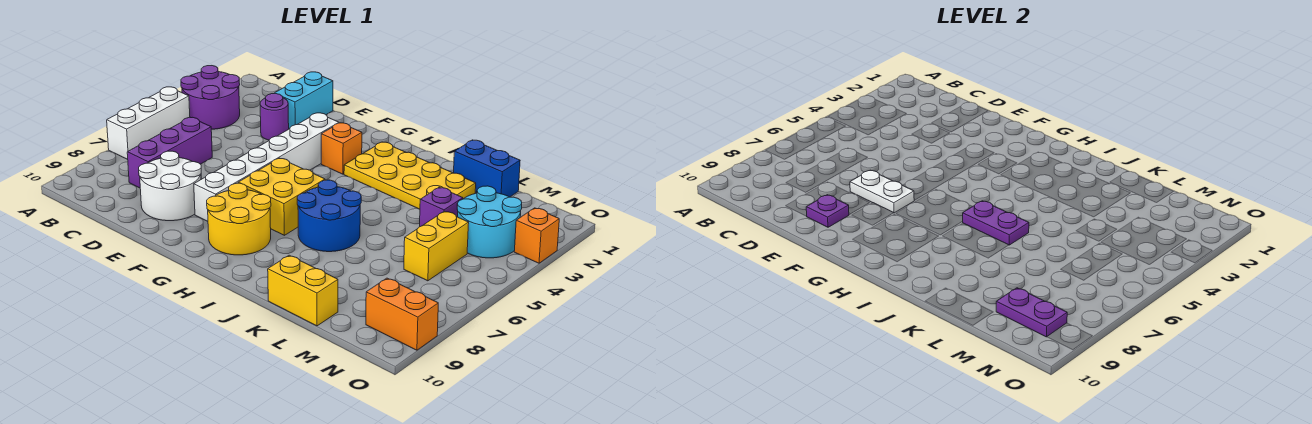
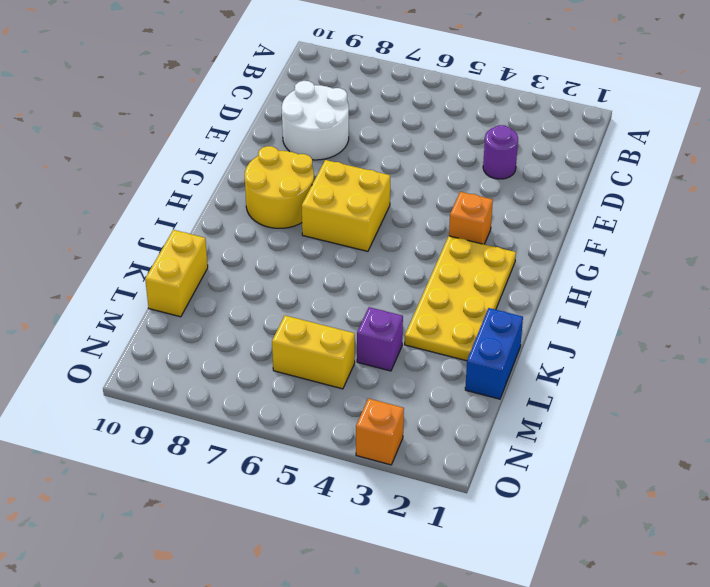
none -> purple 2x2 round brick [181,66,240,129]
none -> white 1x3 brick [107,87,190,159]
none -> purple 1x3 brick [127,117,212,188]

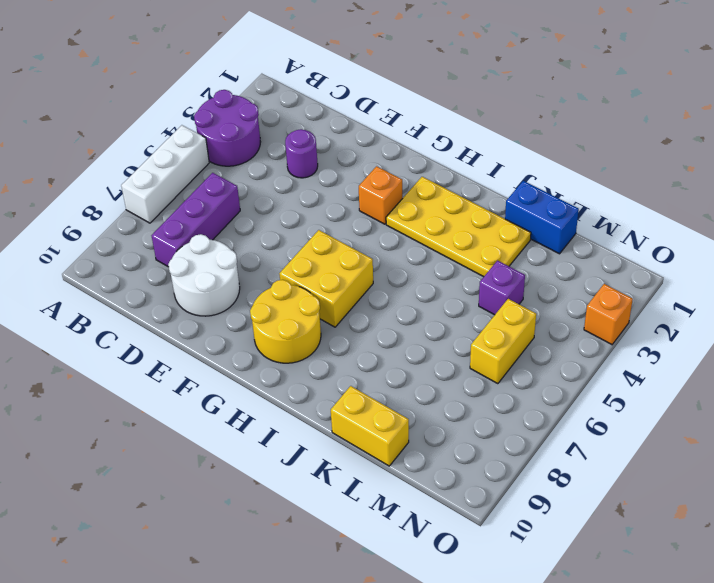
none -> cyan 1x2 brick [274,72,333,129]
none -> white 1x6 brick [194,113,339,221]
none -> blue 2x2 round brick [297,180,361,252]

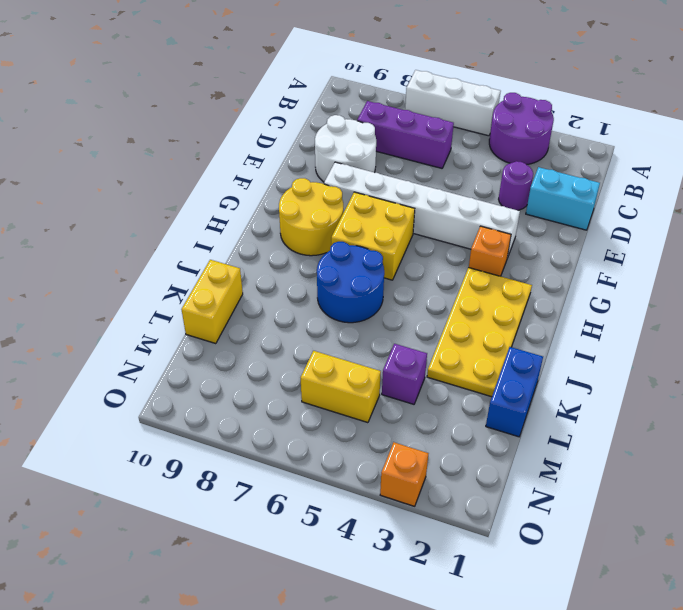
none -> cyan 2x2 round brick [457,186,522,258]
none -> orange 1x2 brick [366,278,438,350]
none -> white 1x2 plate [850,170,914,213]

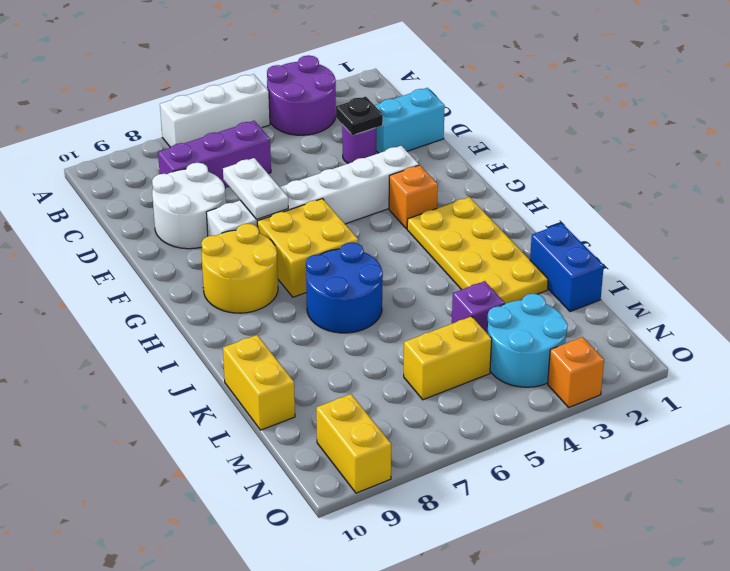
black 1x1 plate [336,97,383,135] -> none
yellow 1x2 brick [316,394,391,493] -> orange 1x2 brick [366,278,438,350]
none -> purple 1x1 plate [806,195,849,227]
none -> purple 1x2 plate [962,201,1029,245]
none -> purple 1x2 plate [996,288,1067,337]

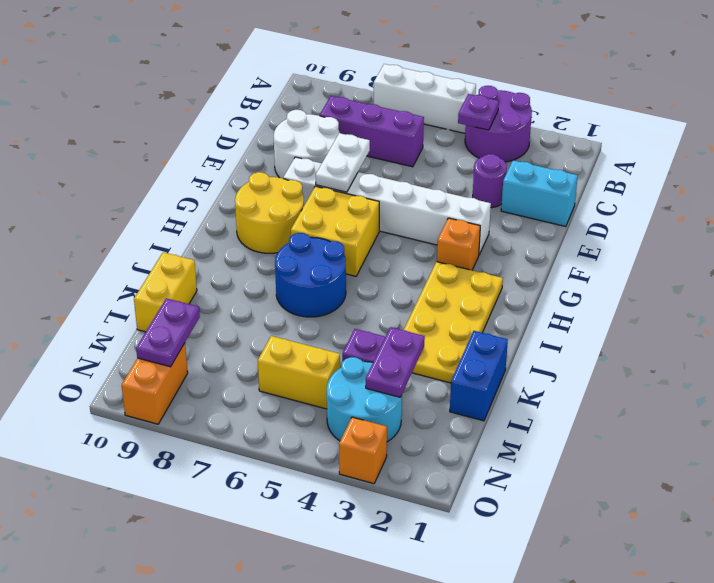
purple 1x1 plate [458,94,499,130] -> purple 1x1 plate moved to [806,195,849,227]
purple 1x2 plate [366,327,425,397] -> purple 1x2 plate moved to [962,201,1029,245]

